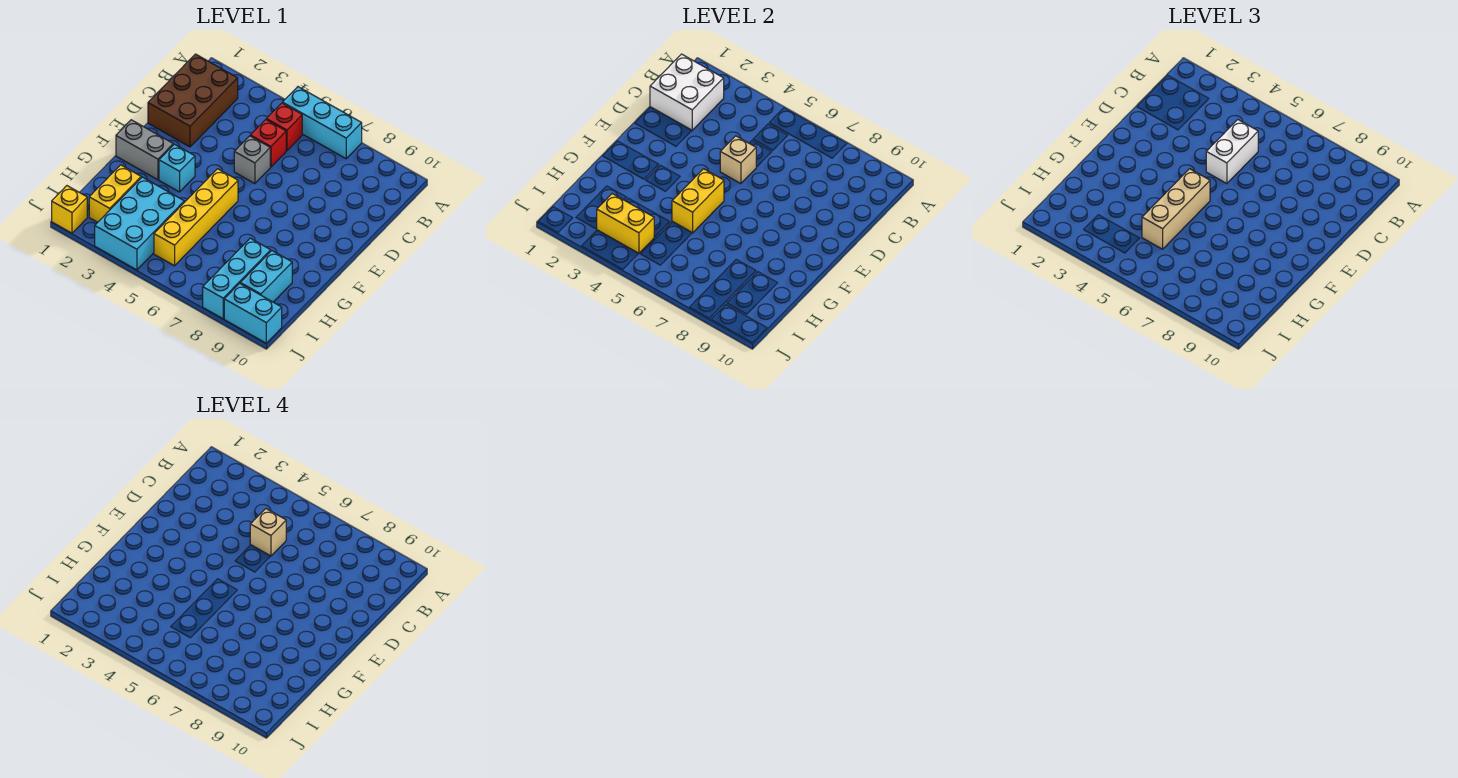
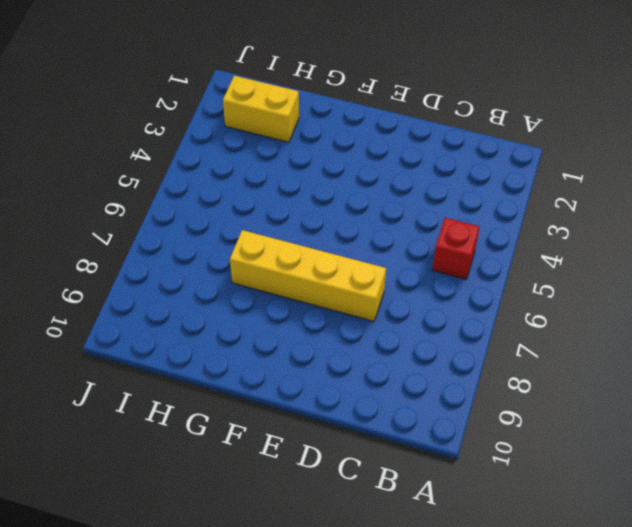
yellow 1x4 brick [230,230,386,321] -> yellow 1x4 brick moved to [154,169,238,266]
none -> cyan 1x3 brick [283,87,362,159]
none -> brown 2x3 brick [148,54,238,147]
none -> red 1x1 brick [250,120,286,167]

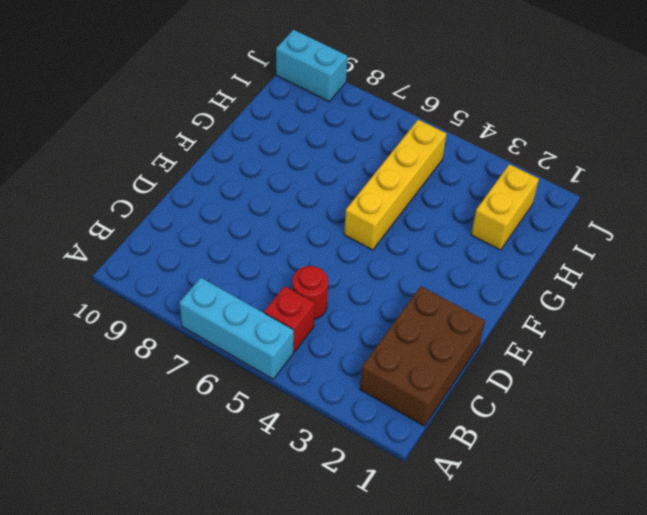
red 1x1 round brick [292,266,328,319] -> red 1x1 brick [250,120,286,167]
none -> grey 1x1 brick [234,136,270,184]
none -> grey 1x2 brick [116,120,173,180]
none -> cyan 1x1 brick [159,144,195,192]

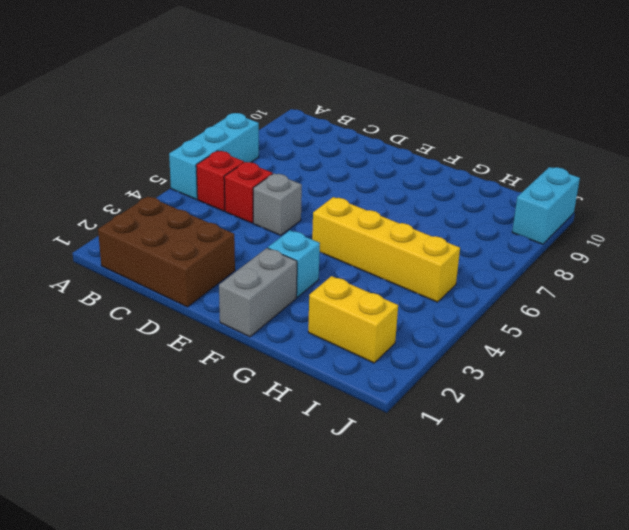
none -> cyan 2x3 brick [95,177,184,270]
none -> cyan 1x3 brick [203,238,271,319]
none -> cyan 1x2 brick [240,251,292,302]

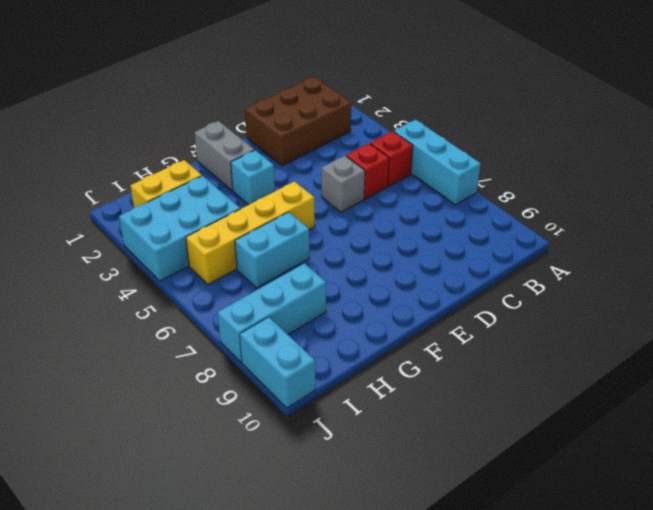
cyan 1x2 brick [235,212,309,288] -> cyan 1x2 brick moved to [240,251,292,302]
none -> yellow 1x1 brick [52,186,87,233]
none -> white 2x2 brick [650,54,724,130]
none -> tan 1x1 brick [720,136,756,184]

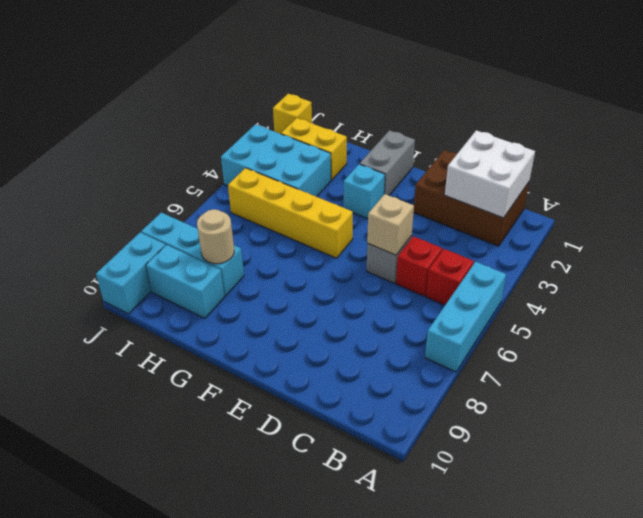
tan 1x1 round brick [197,209,234,264] -> none
none -> yellow 1x2 brick [672,169,724,233]
none -> yellow 1x2 brick [597,194,654,254]
none -> white 1x2 brick [1206,120,1258,184]

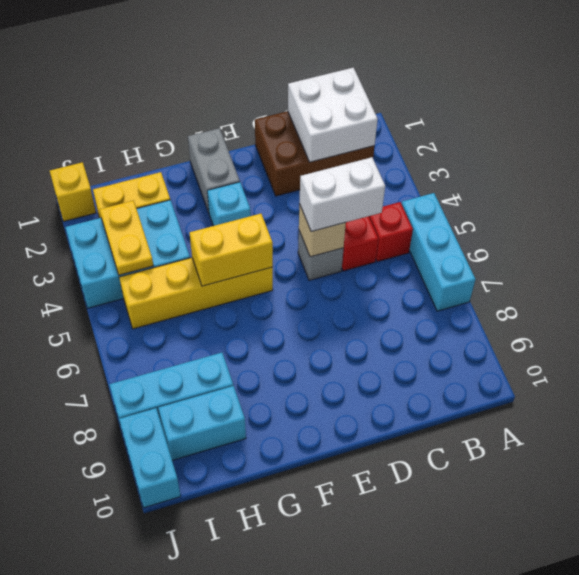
yellow 1x2 plate [100,200,153,275] -> yellow 1x2 brick [597,194,654,254]
none -> tan 1x3 brick [1142,169,1210,249]
none -> tan 1x1 brick [250,509,286,556]

